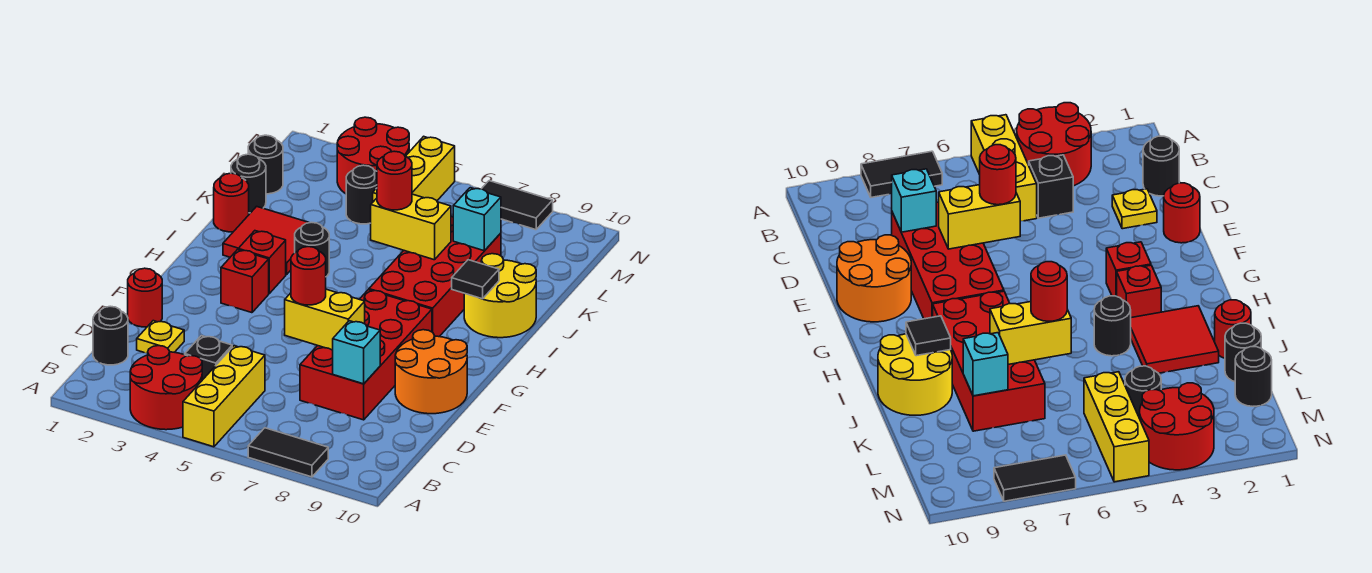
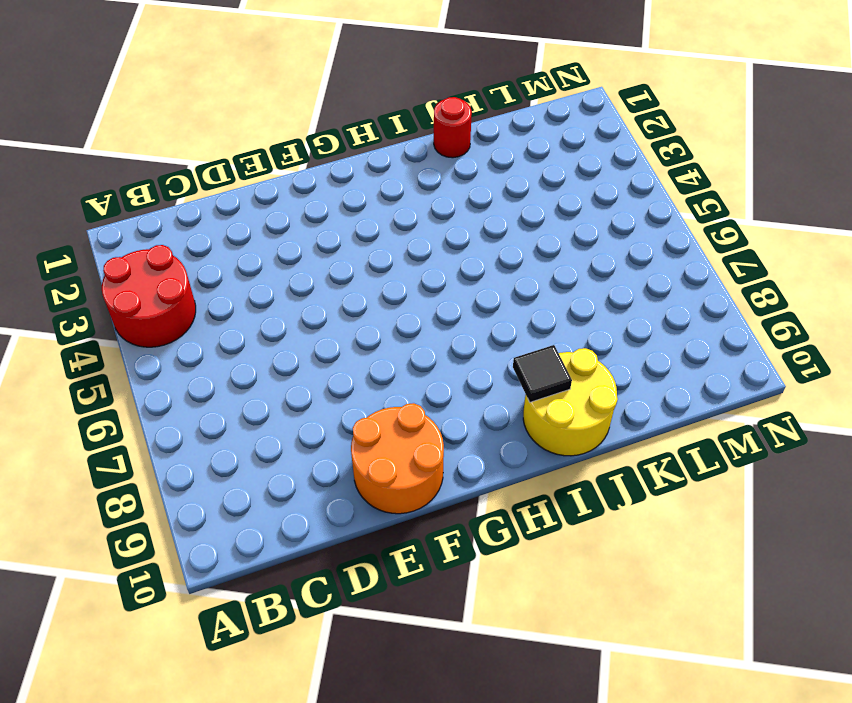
none -> yellow 1x3 brick [183,346,265,447]
none -> black 1x2 tile [248,428,328,477]
none -> black 1x1 round brick [93,306,128,365]

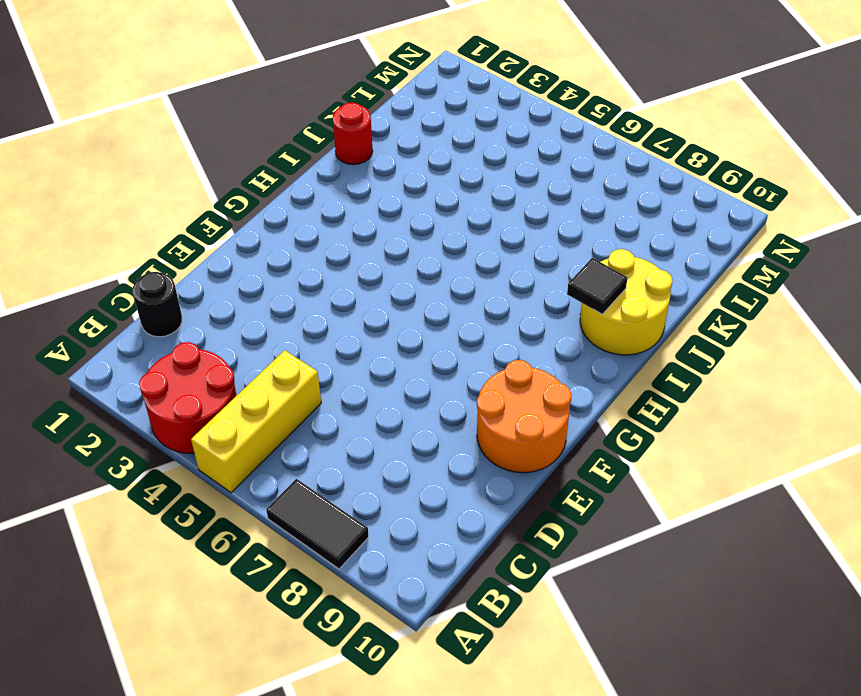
none -> black 1x1 brick [185,336,232,380]
none -> yellow 1x1 plate [137,321,184,353]
none -> red 2x4 brick [300,290,432,420]

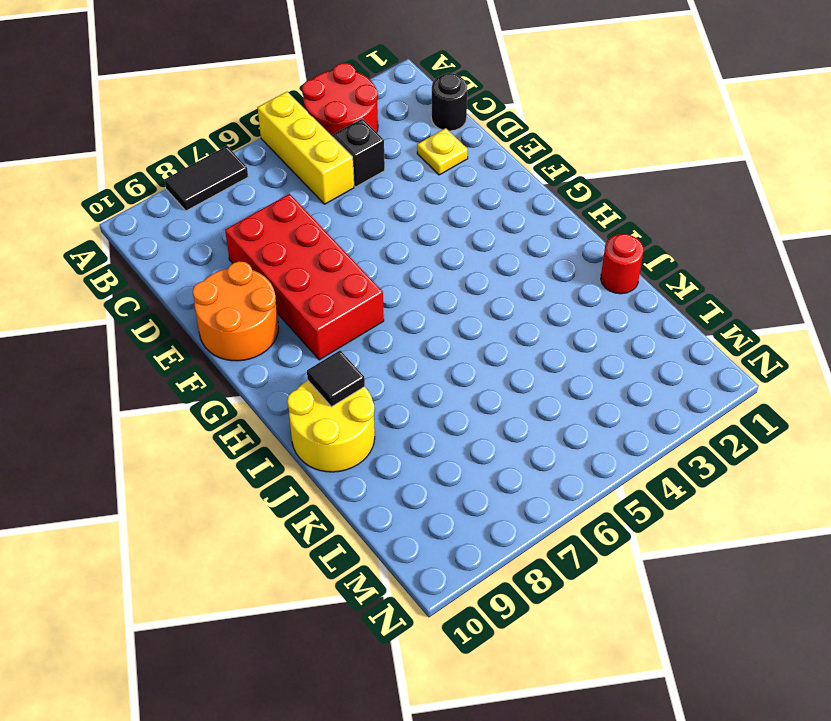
none -> red 1x1 round brick [128,268,162,327]
none -> red 1x1 brick [221,250,269,313]
none -> red 1x1 brick [238,231,286,293]

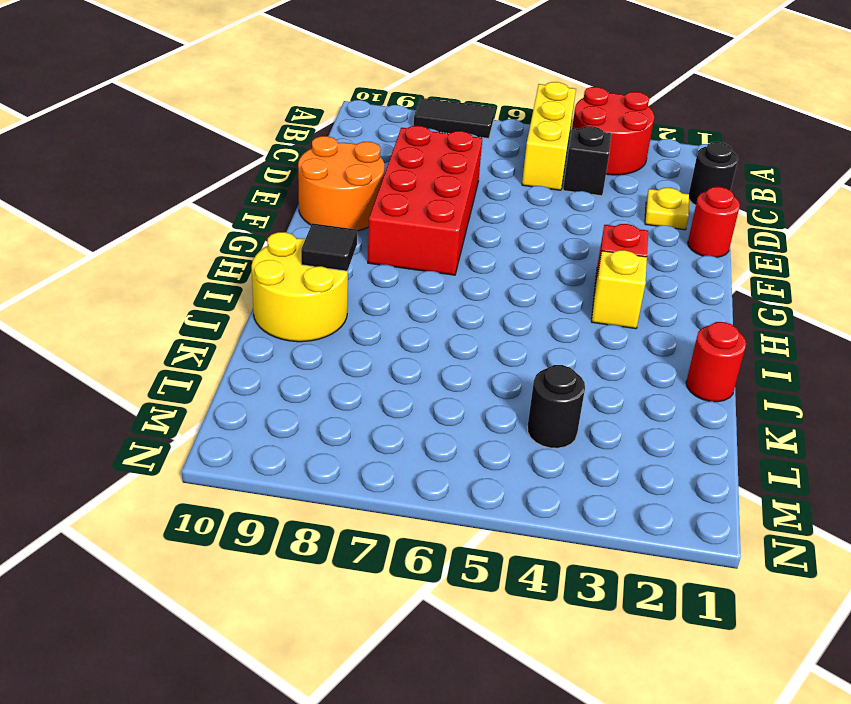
yellow 1x1 brick [591,250,647,329] -> red 1x1 brick [238,231,286,293]
none -> red 2x4 brick [369,216,501,337]
none -> red 2x2 tile [223,206,309,275]
none -> black 1x1 round brick [295,222,329,277]

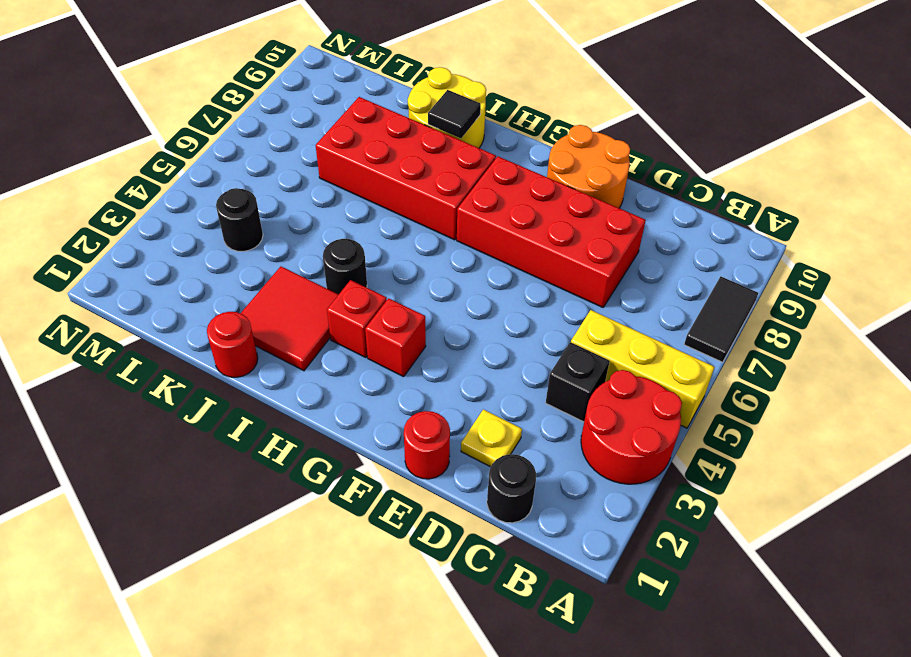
none -> black 1x1 round brick [231,154,266,213]
none -> black 1x1 round brick [248,135,283,194]
none -> yellow 1x3 brick [373,136,455,202]

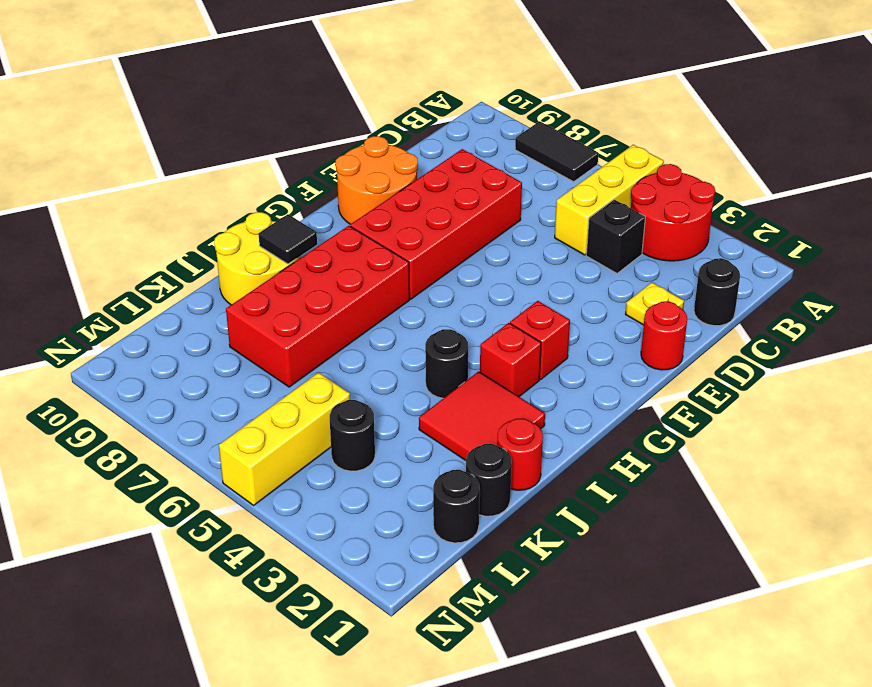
none -> red 2x2 round brick [337,117,409,194]
none -> black 1x2 tile [482,181,553,230]
none -> cyan 1x1 brick [333,321,380,384]

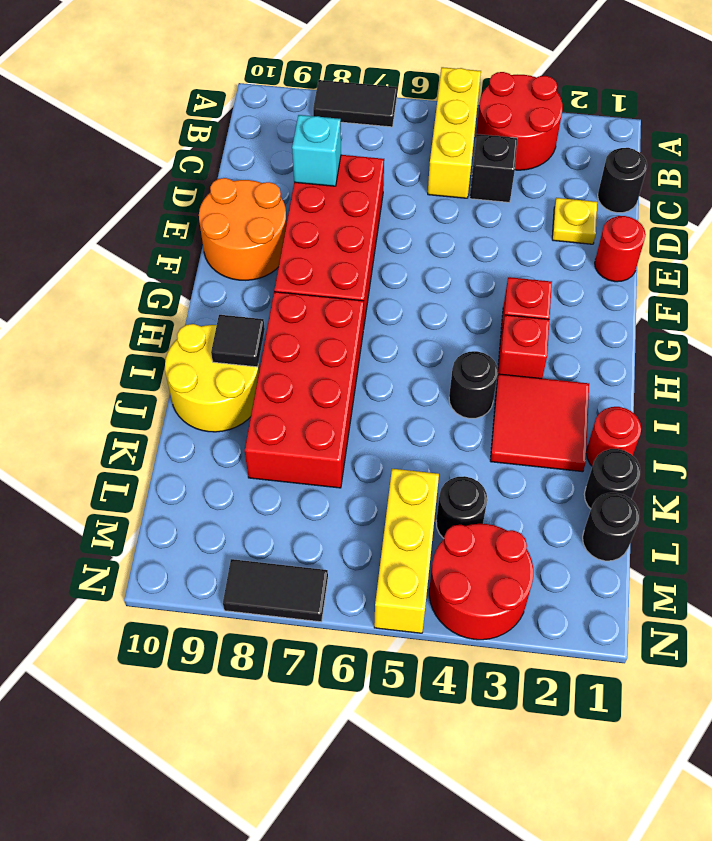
none -> yellow 1x2 brick [285,289,365,350]
none -> yellow 1x2 brick [371,194,451,260]
none -> cyan 1x1 brick [453,188,501,251]

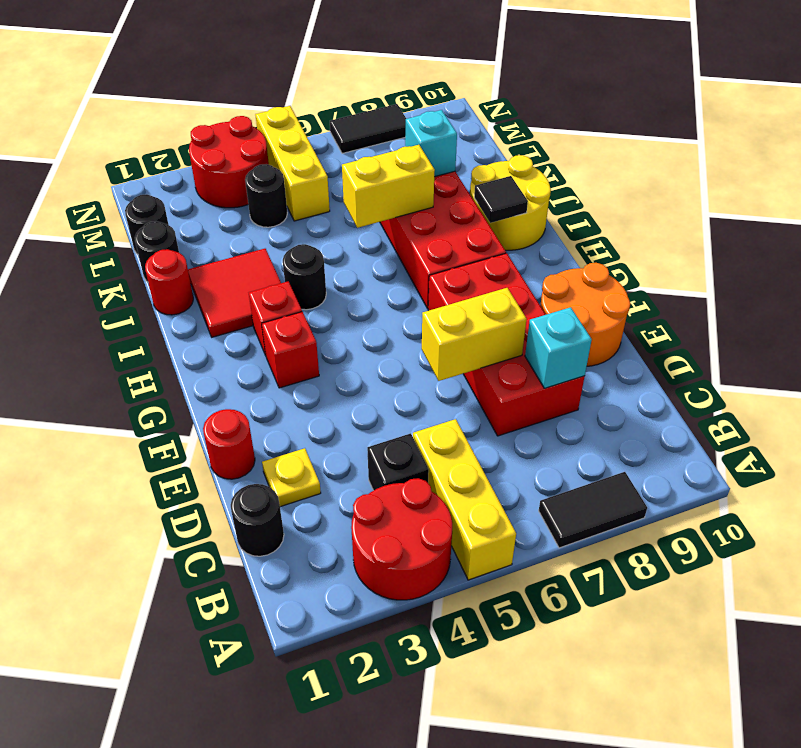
none -> red 1x1 round brick [291,247,326,305]
none -> red 1x1 round brick [377,151,412,210]

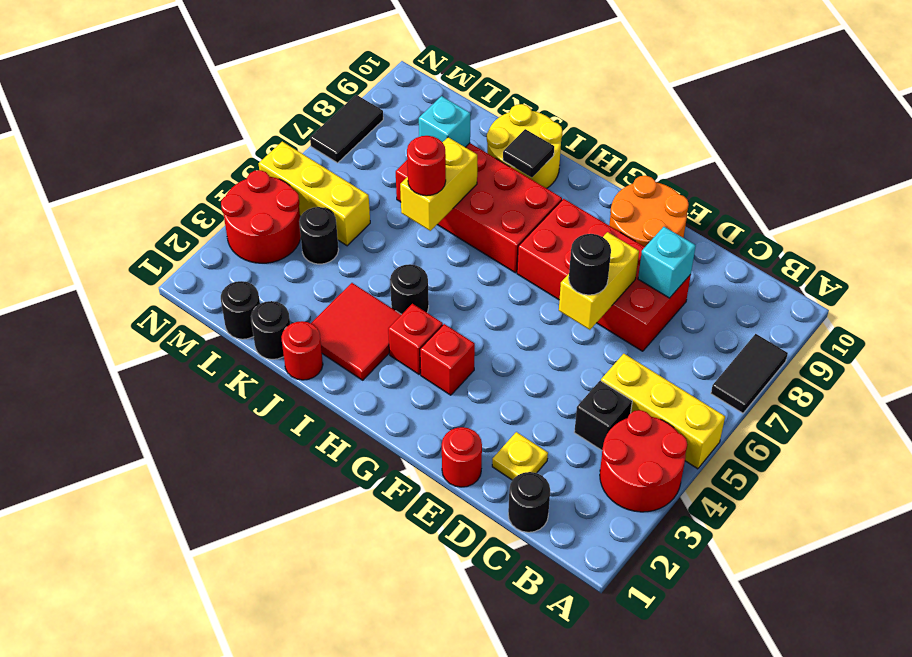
black 1x1 round brick [569,234,611,295] -> red 1x1 round brick [291,247,326,305]

